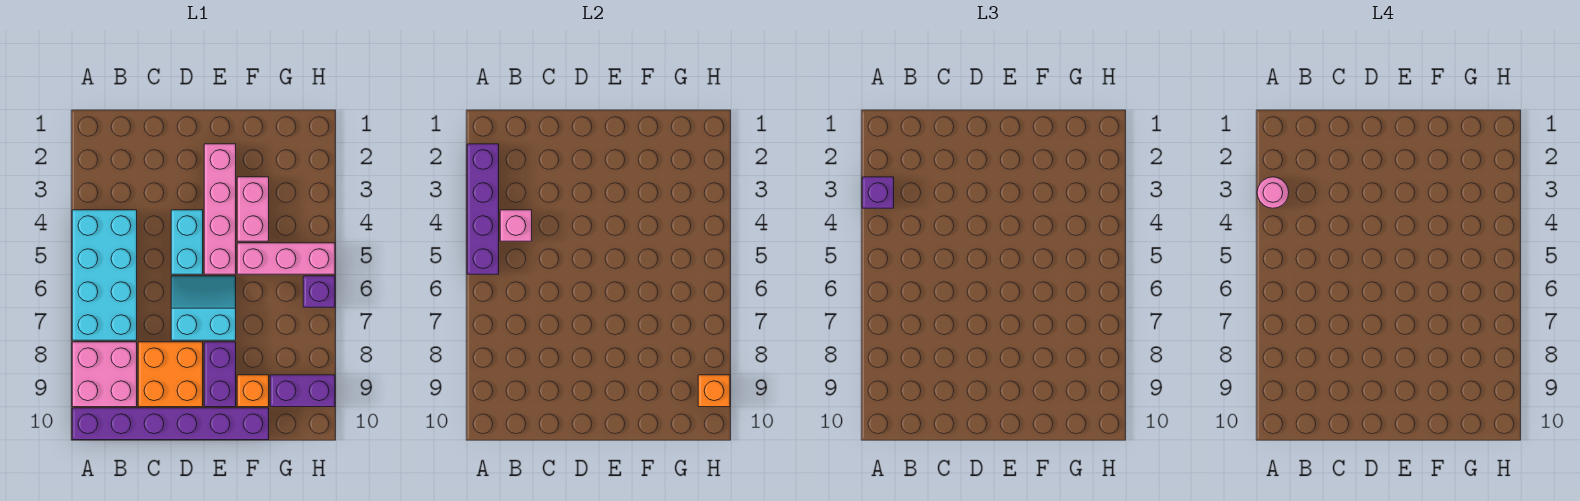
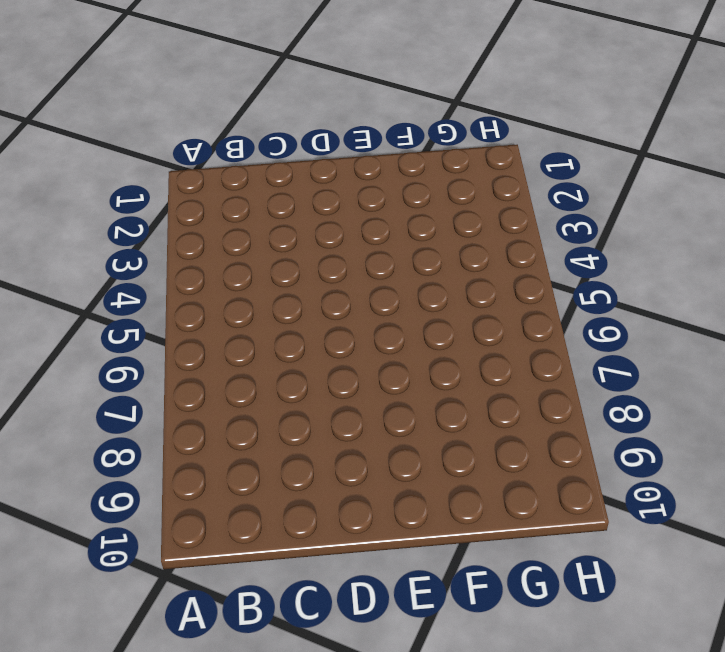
none -> cyan 2x4 brick [72,210,137,340]
none -> pink 2x2 brick [72,342,137,407]
none -> purple 1x6 brick [72,408,269,440]

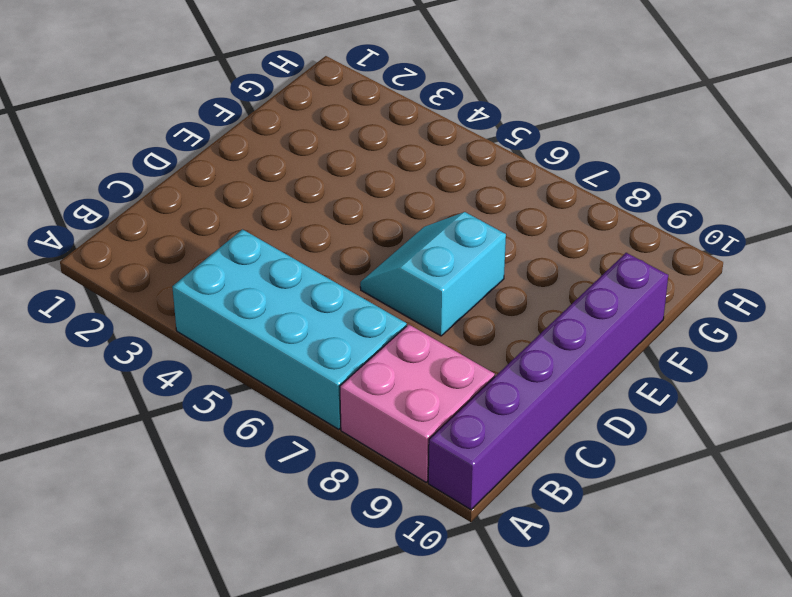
none -> orange 2x2 brick [138,342,203,407]
none -> cyan 1x2 brick [171,210,203,274]
none -> pink 1x4 brick [204,144,236,274]

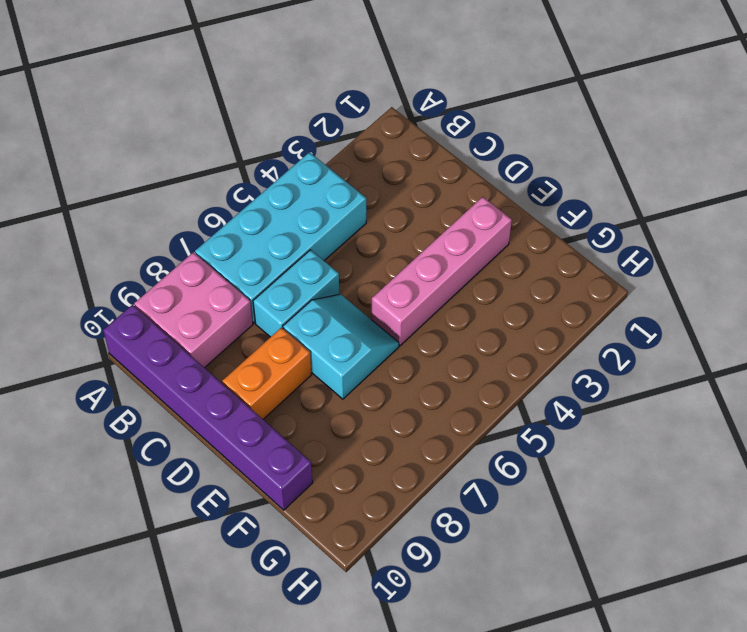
cyan 1x2 brick [253,250,339,337] -> cyan 1x2 brick moved to [171,210,203,274]
orange 1x2 brick [222,327,311,419] -> orange 2x2 brick [138,342,203,407]
none -> purple 1x2 brick [204,342,236,407]
none -> pink 1x2 brick [237,177,269,241]
none -> pink 1x3 brick [237,243,335,274]

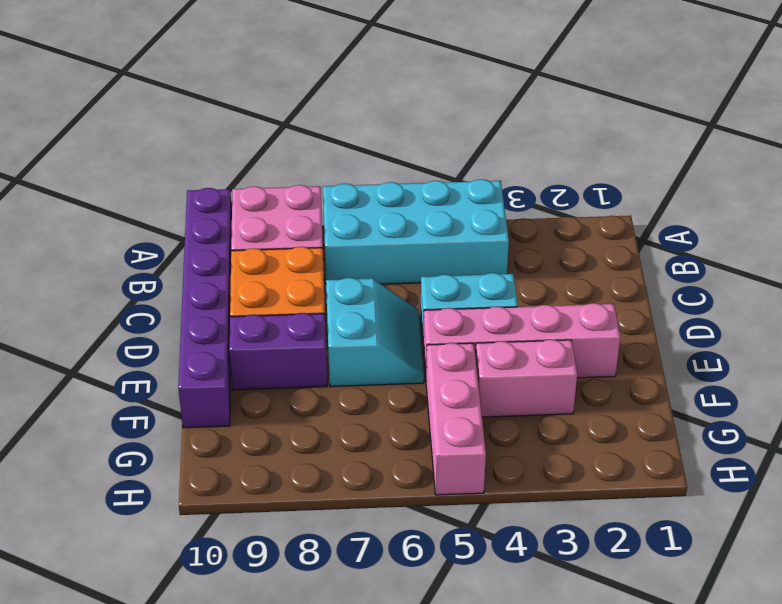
none -> orange 1x1 brick [237,375,269,407]
none -> purple 1x2 brick [270,375,335,407]
none -> purple 1x1 brick [303,276,335,307]

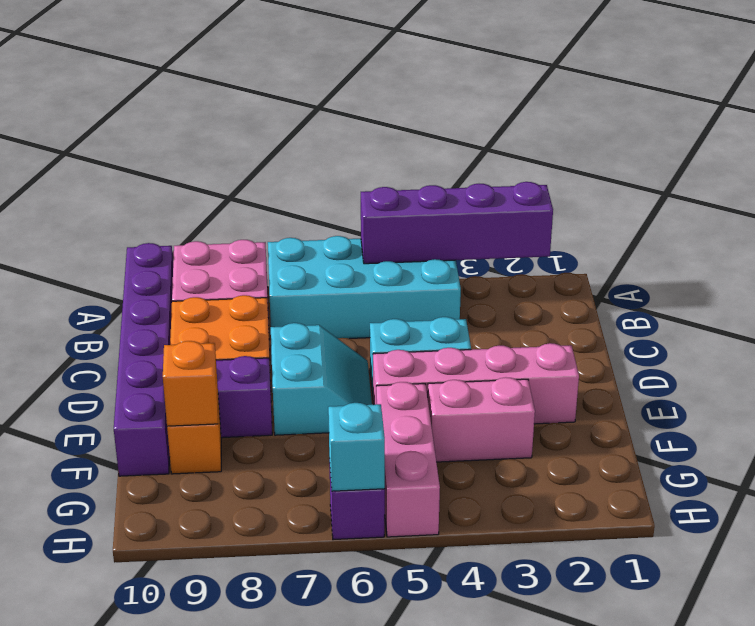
orange 1x1 brick [163,341,218,426] -> orange 1x1 brick moved to [698,375,730,407]
cyan 1x1 brick [328,403,385,491] -> none
none -> purple 1x2 brick [270,375,335,407]
none -> pink 1x1 brick [500,210,532,241]
none -> purple 1x1 brick [862,177,894,208]

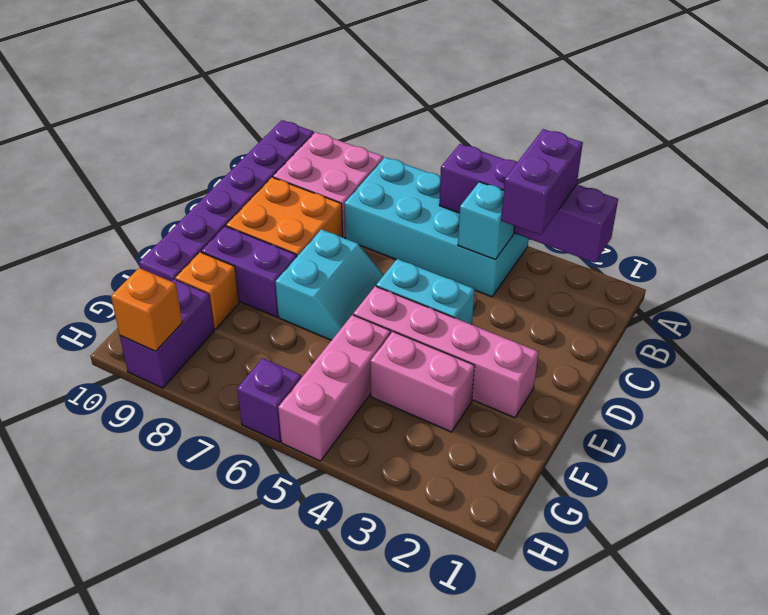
purple 1x2 brick [501,129,583,235] -> purple 1x1 brick [862,177,894,208]
cyan 1x1 brick [458,182,514,259] -> pink 1x1 brick [500,210,532,241]
none -> pink 1x1 round brick [1257,177,1289,208]

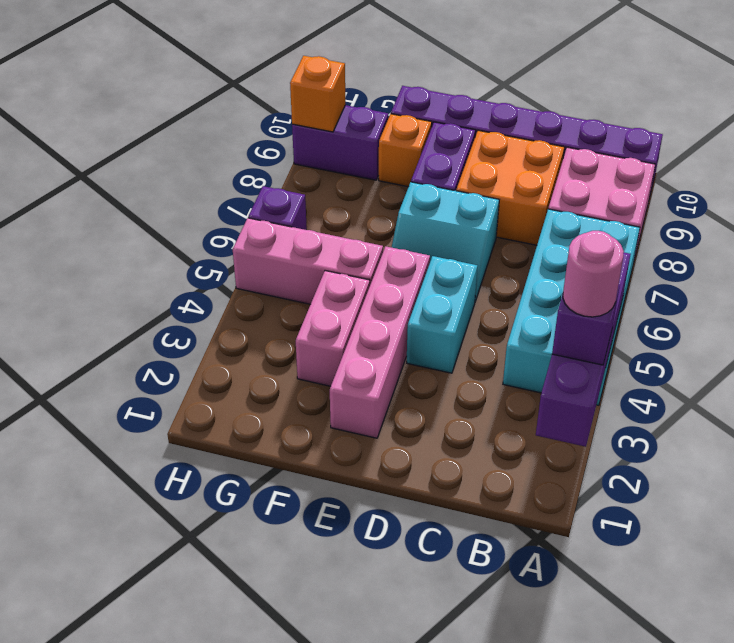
none -> pink 1x1 brick [500,210,532,241]

